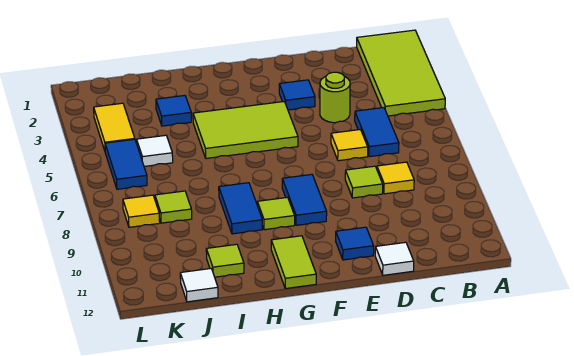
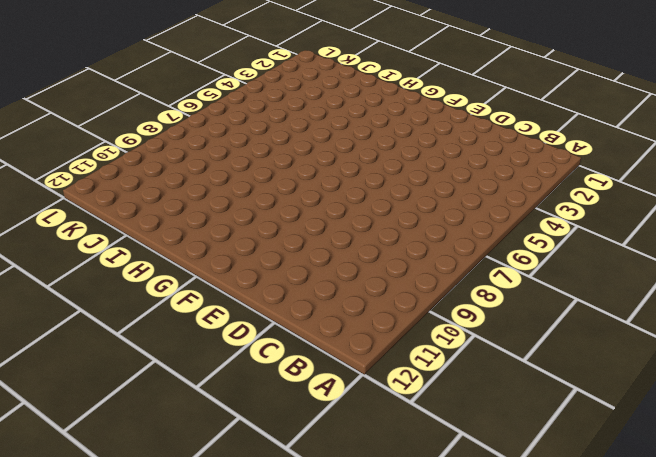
none -> lime 2x4 tile [357,30,445,116]
none -> blue 1x2 tile [355,108,399,157]
none -> yellow 1x1 tile [377,162,414,194]

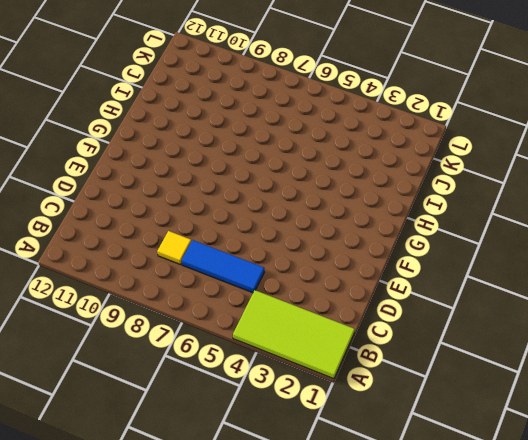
blue 1x3 tile [182,240,264,293] -> blue 1x2 tile [355,108,399,157]
none -> lime 1x1 round brick [320,72,350,123]
none -> yellow 1x1 tile [331,130,368,161]
none -> lime 1x1 tile [345,166,383,198]

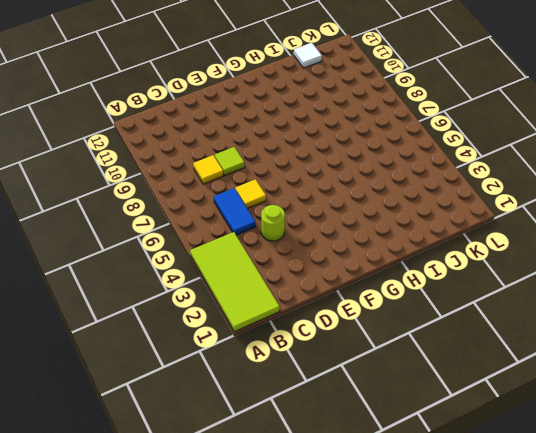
none -> white 1x1 tile [375,242,414,275]
none -> blue 1x1 tile [279,80,315,110]
none -> blue 1x1 tile [336,227,374,260]

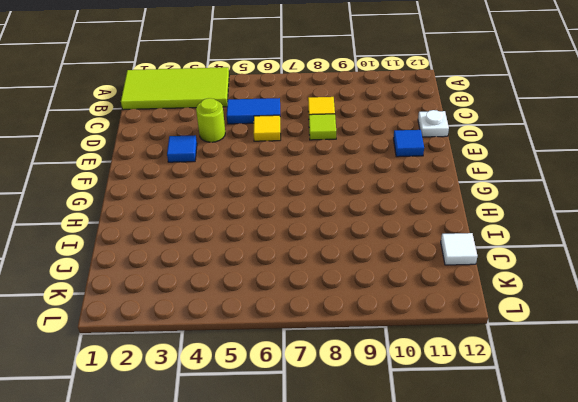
white 1x1 plate [418,110,449,137] -> white 1x1 tile [375,242,414,275]
none -> lime 2x3 tile [193,102,298,158]
none -> blue 1x2 tile [282,174,327,225]
none -> lime 1x1 tile [257,197,295,230]

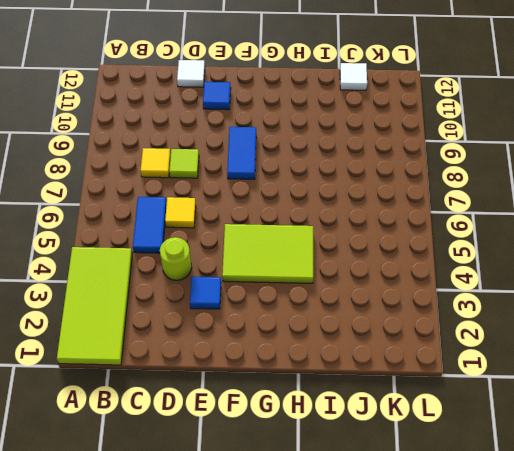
none -> lime 1x1 tile [257,197,295,230]
none -> lime 1x2 tile [271,236,316,289]
none -> blue 1x2 tile [219,183,262,234]

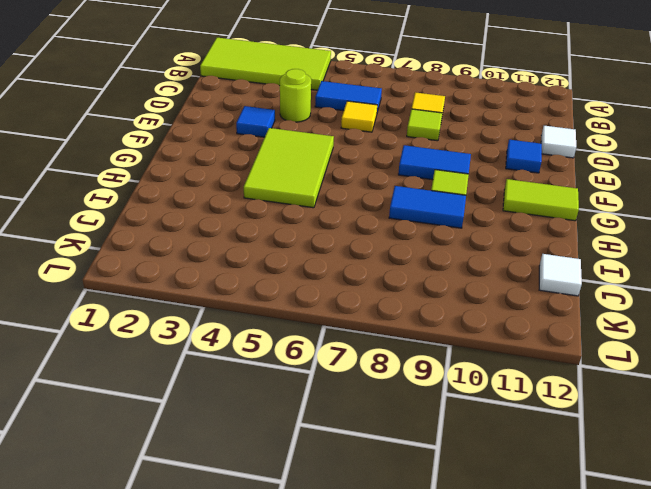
none -> blue 1x1 tile [156,96,191,126]
none -> lime 1x1 tile [206,244,244,277]
none -> white 1x1 tile [137,135,173,166]

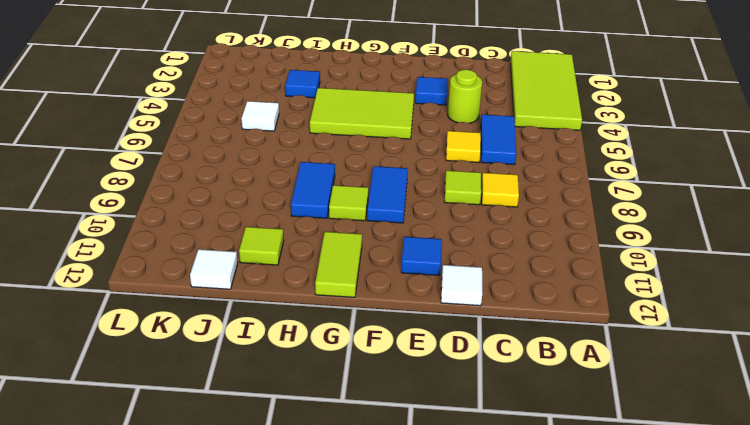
none -> lime 1x1 tile [155,191,192,223]
none -> yellow 1x2 tile [94,103,135,150]
none -> blue 1x2 tile [105,139,147,189]

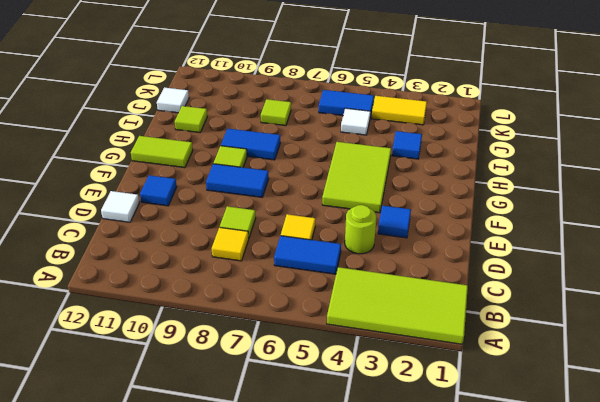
none -> yellow 1x1 tile [123,195,160,227]

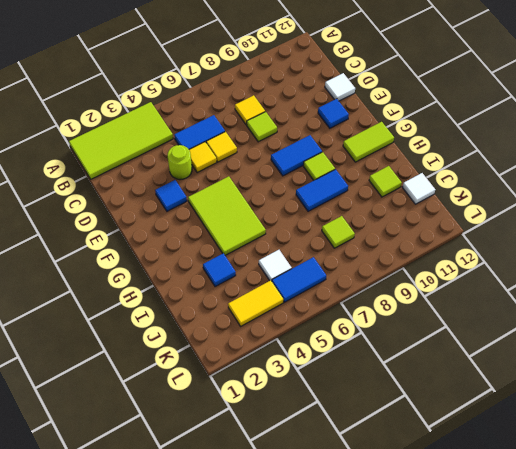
yellow 1x1 tile [189,142,217,173] -> yellow 1x1 tile moved to [123,195,160,227]

